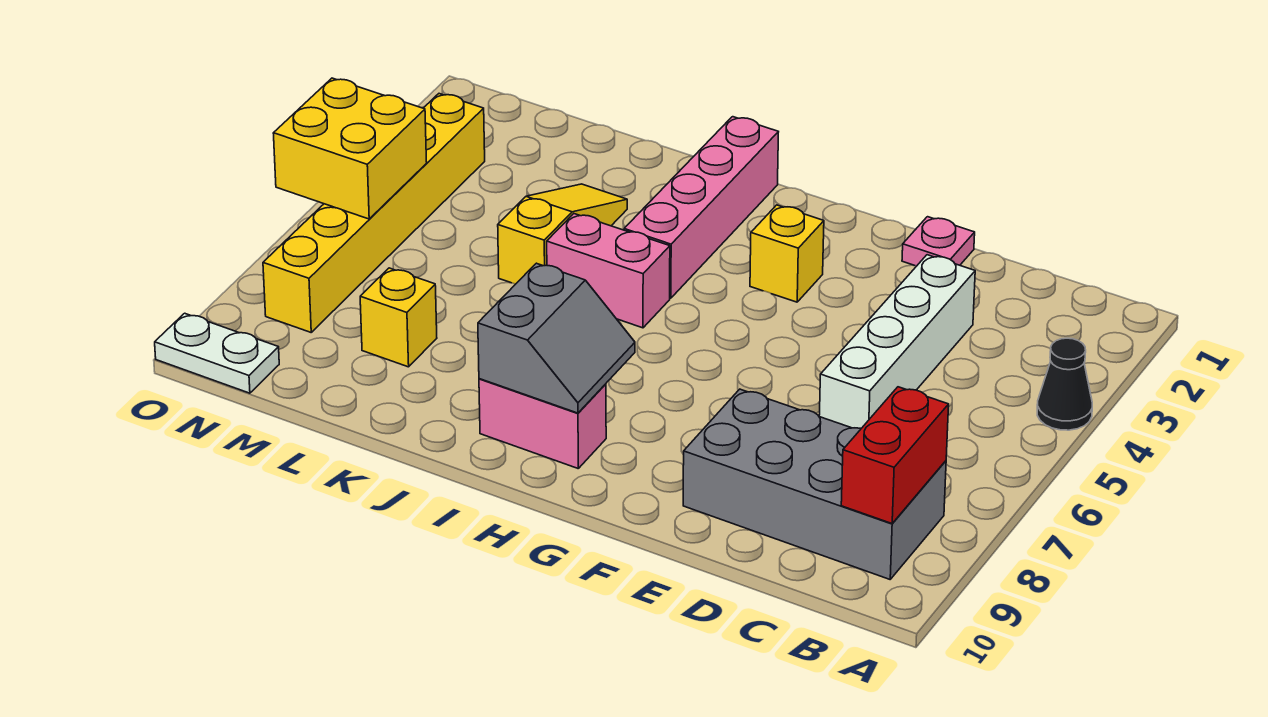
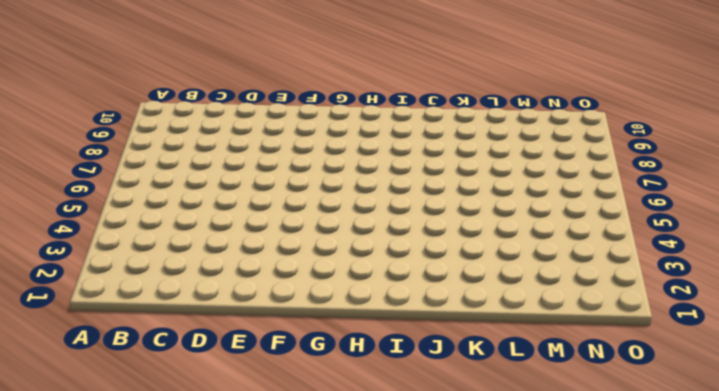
none -> black 1x1 cone [1037,338,1092,430]
none -> grey 2x4 brick [683,389,946,579]
none -> white 1x4 brick [819,255,975,428]

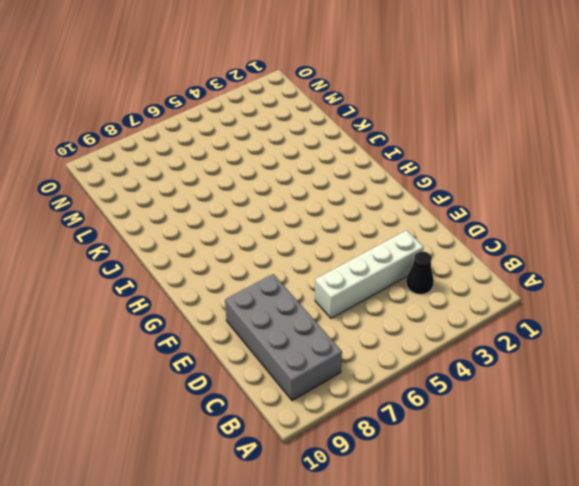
black 1x1 cone [406,251,434,294] -> black 1x1 cone moved to [1037,338,1092,430]
none -> pink 1x1 plate [902,217,975,266]
none -> yellow 1x1 brick [750,205,824,302]
none -> pink 1x2 brick [479,379,606,468]

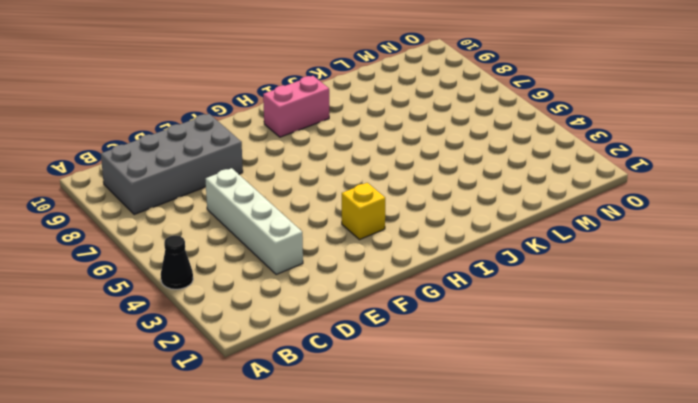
none -> pink 1x1 plate [902,217,975,266]
none -> pink 1x4 brick [624,117,778,298]
none -> pink 1x2 brick [547,214,670,328]

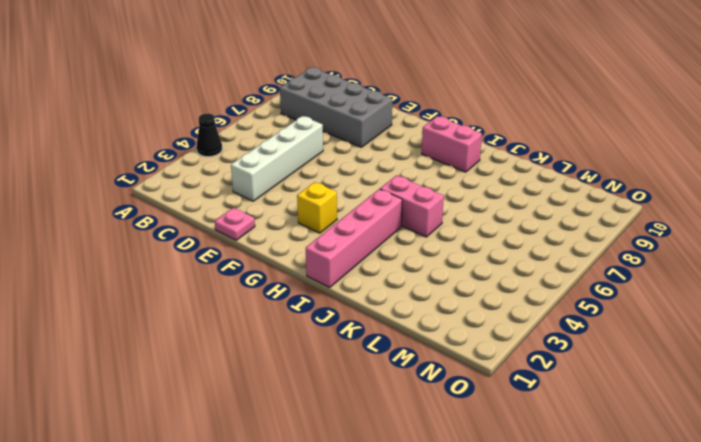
none -> yellow 1x3 slope [498,184,627,284]
none -> yellow 1x1 brick [360,268,437,367]
none -> yellow 1x6 brick [263,94,485,332]

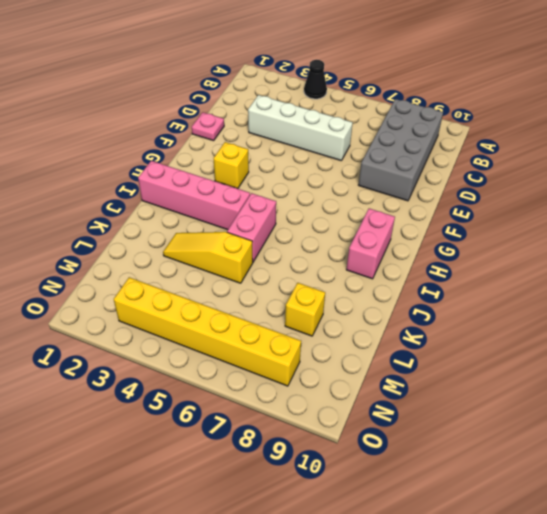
none -> white 1x2 plate [155,313,279,393]
none -> red 1x2 brick [841,387,949,523]
none -> grey 2x2 slope [478,263,635,413]

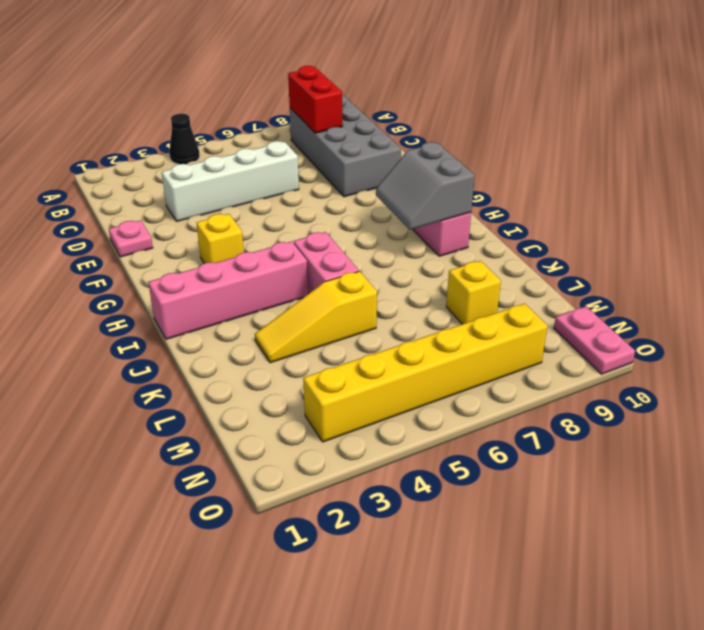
red 1x2 brick [288,66,343,133] -> red 1x2 brick turned to [841,387,949,523]
grey 2x2 slope [376,142,475,230] -> grey 2x2 slope turned to [478,263,635,413]
pink 1x2 plate [554,306,635,374] -> white 1x2 plate [155,313,279,393]
none -> yellow 2x2 brick [273,78,427,219]

